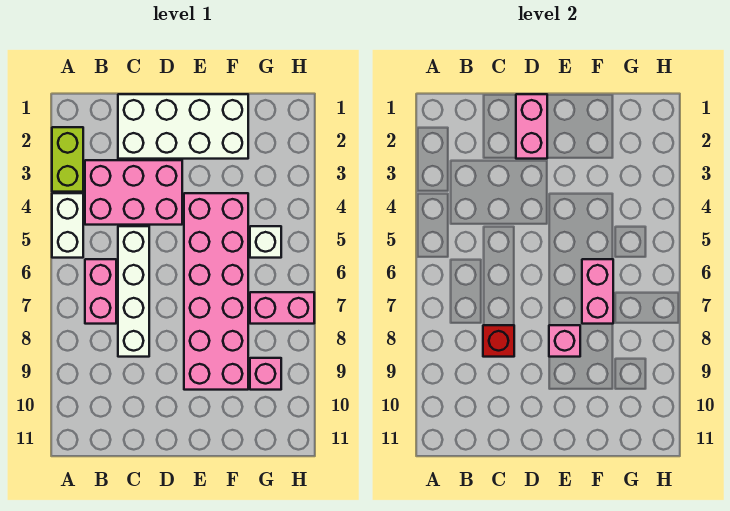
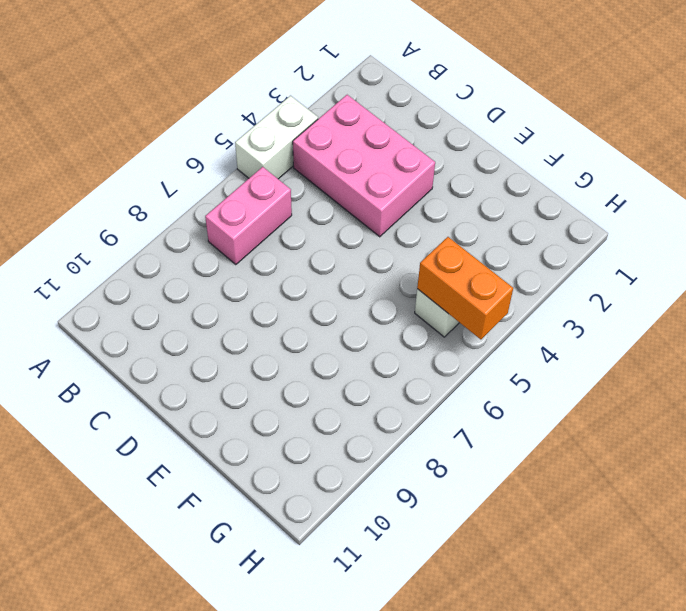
orange 1x2 brick [417,237,513,339] -> none
none -> lime 1x2 brick [52,127,83,192]
none -> white 2x4 brick [118,94,248,159]
none -> white 1x4 brick [118,226,149,357]

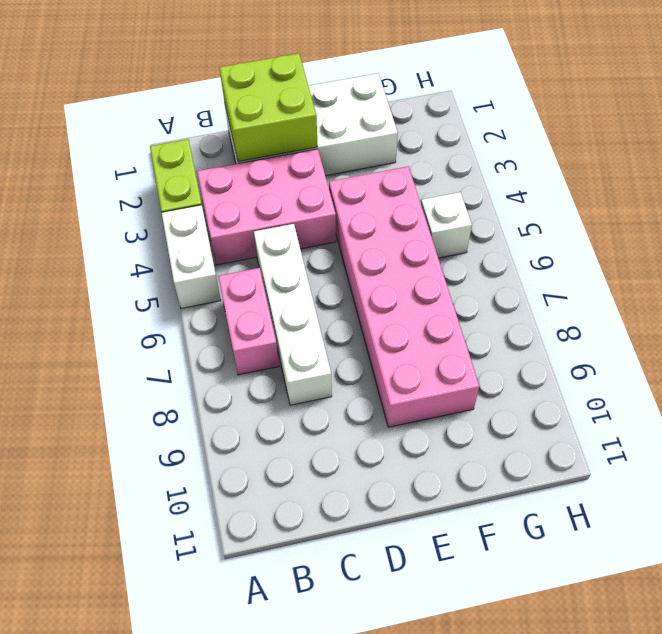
lime 2x2 brick [219,53,318,162] -> pink 1x2 brick [516,94,547,159]
none -> pink 1x2 brick [250,292,314,324]
none -> pink 1x1 brick [250,358,281,390]
none -> red 1x1 brick [483,325,514,357]

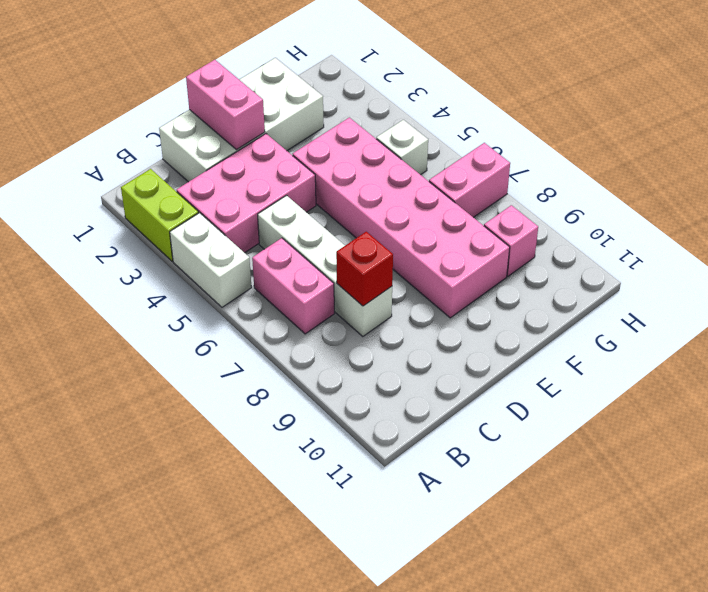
none -> pink 1x1 brick [549,325,580,357]
none -> pink 1x2 brick [582,259,613,324]

